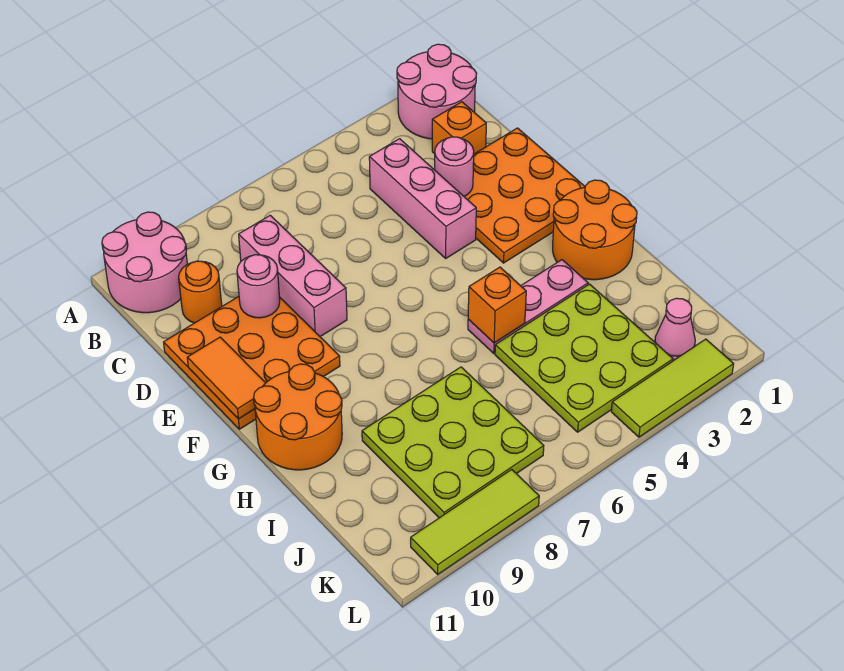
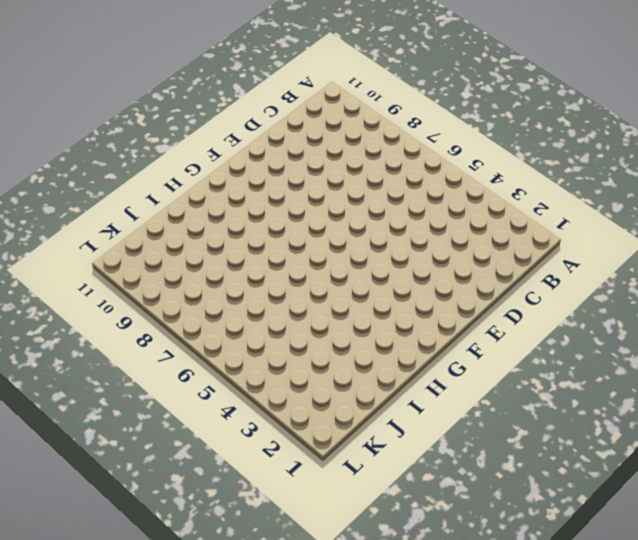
none -> pink 2x2 round brick [397,44,477,139]
none -> pink 2x2 round brick [102,212,187,313]
none -> orange 1x1 brick [432,102,486,154]

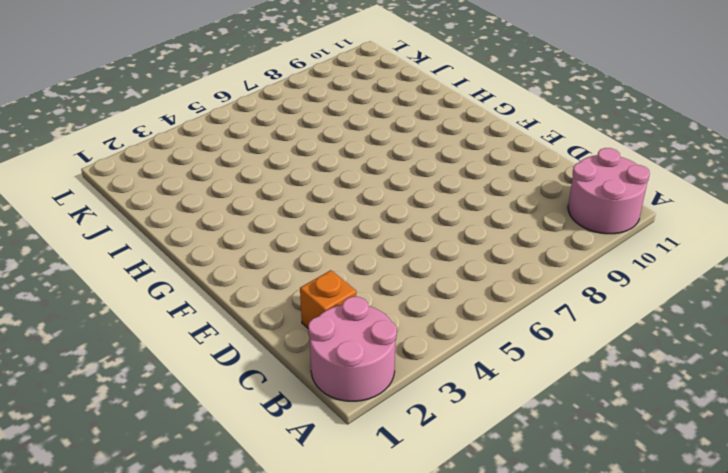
none -> pink 1x3 brick [369,139,476,258]
none -> pink 1x3 brick [239,215,347,337]
none -> orange 1x1 round brick [179,261,222,323]

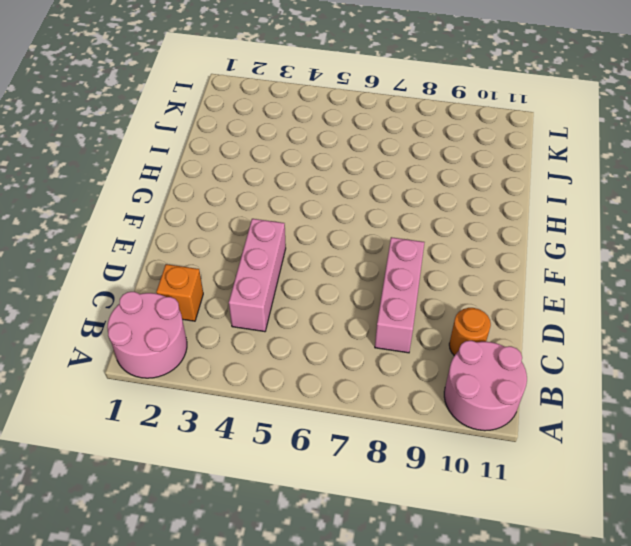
none -> orange 3x3 plate [464,128,585,263]
none -> orange 3x3 plate [164,297,340,429]
none -> orange 2x2 round brick [553,180,637,280]

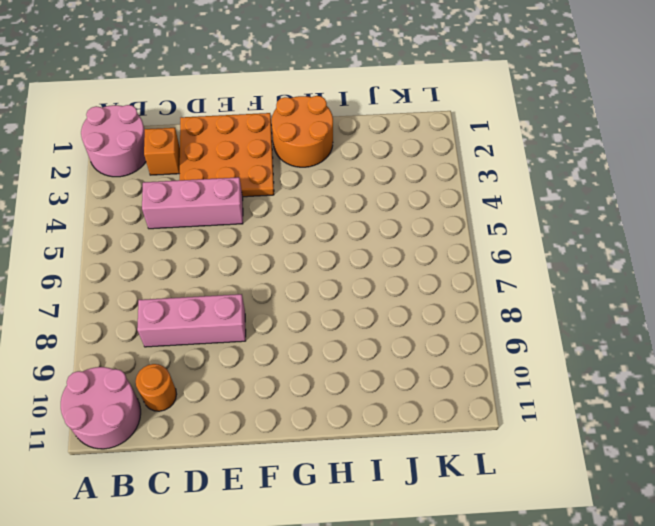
none -> orange 3x3 plate [164,297,340,429]
none -> orange 2x2 round brick [254,364,342,470]
none -> pink 1x3 plate [468,260,588,353]

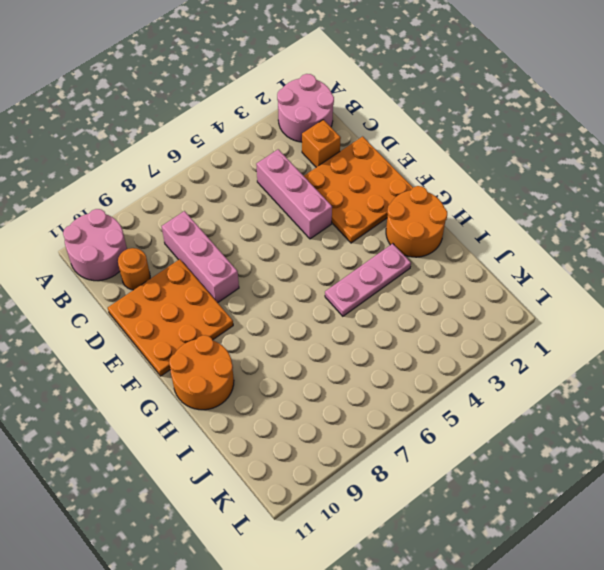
none -> lime 3x3 plate [495,284,673,432]
none -> lime 3x3 plate [362,367,544,518]
none -> pink 1x1 cone [655,298,695,361]

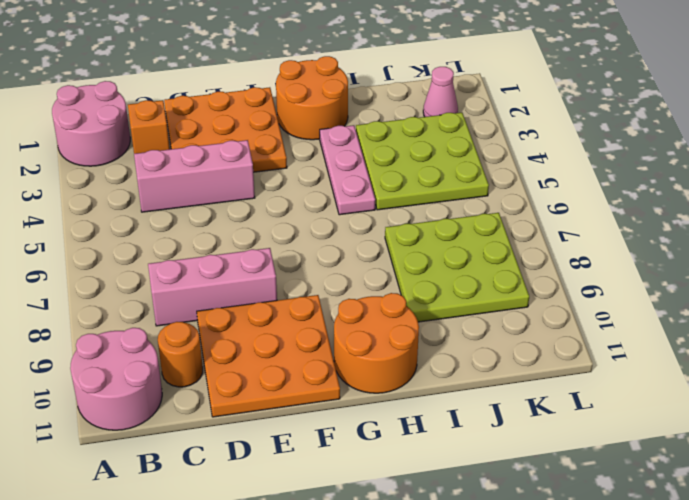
none -> lime 1x3 tile [611,339,734,437]
none -> lime 1x3 tile [411,469,539,574]
none -> pink 1x1 round brick [435,137,474,196]

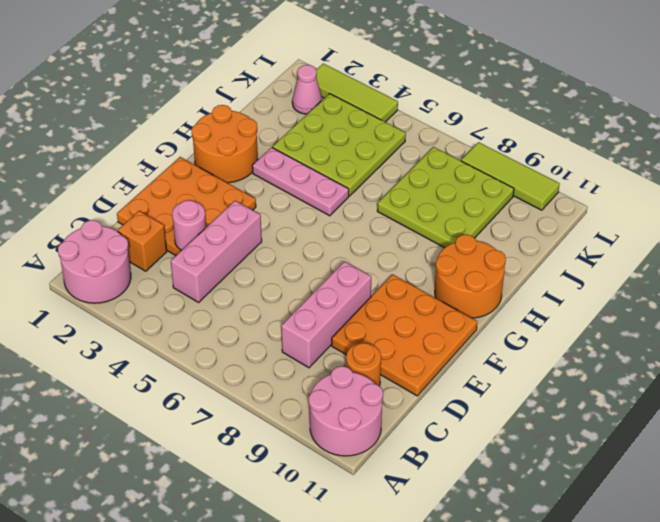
none -> pink 1x1 round brick [237,255,280,318]
none -> orange 1x2 tile [187,337,265,419]
none -> orange 1x1 brick [468,267,526,343]

